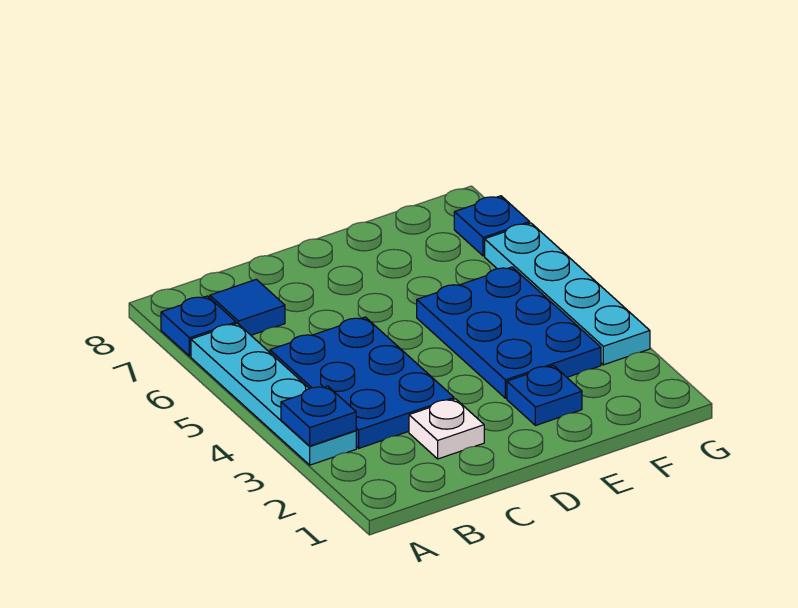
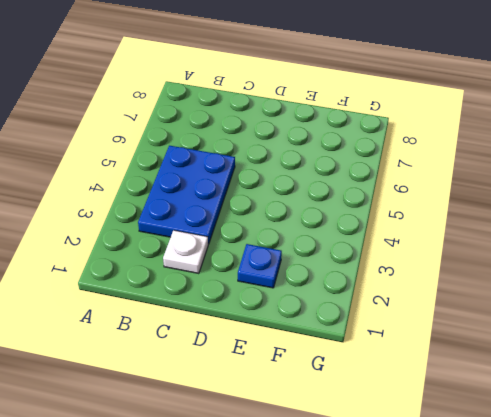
none -> cyan 1x4 plate [191,323,356,465]
none -> blue 1x1 plate [161,296,236,356]

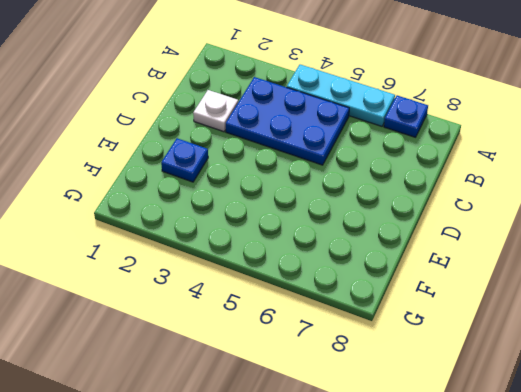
cyan 1x3 plate [287,65,395,126] -> cyan 1x4 plate [191,323,356,465]
none -> blue 1x1 tile [210,279,285,335]
none -> blue 2x3 plate [417,267,601,398]

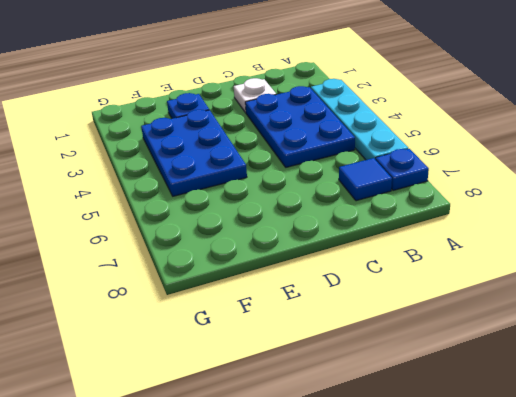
none -> cyan 1x4 plate [485,223,650,365]
none -> blue 1x1 plate [454,196,530,256]

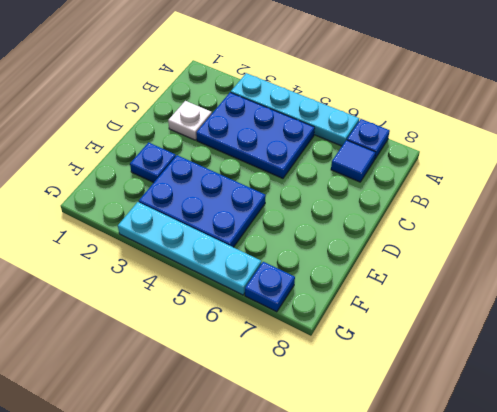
none -> blue 1x1 plate [281,386,356,446]

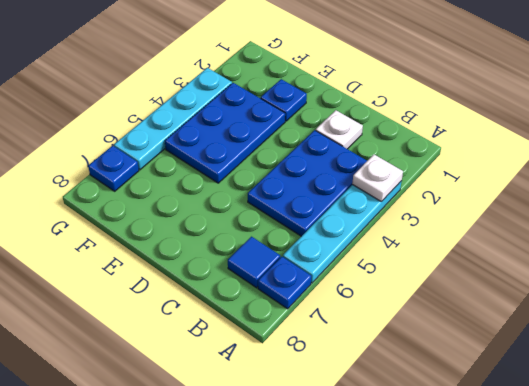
white 1x1 plate [352,155,403,201] -> blue 1x1 plate [281,386,356,446]

